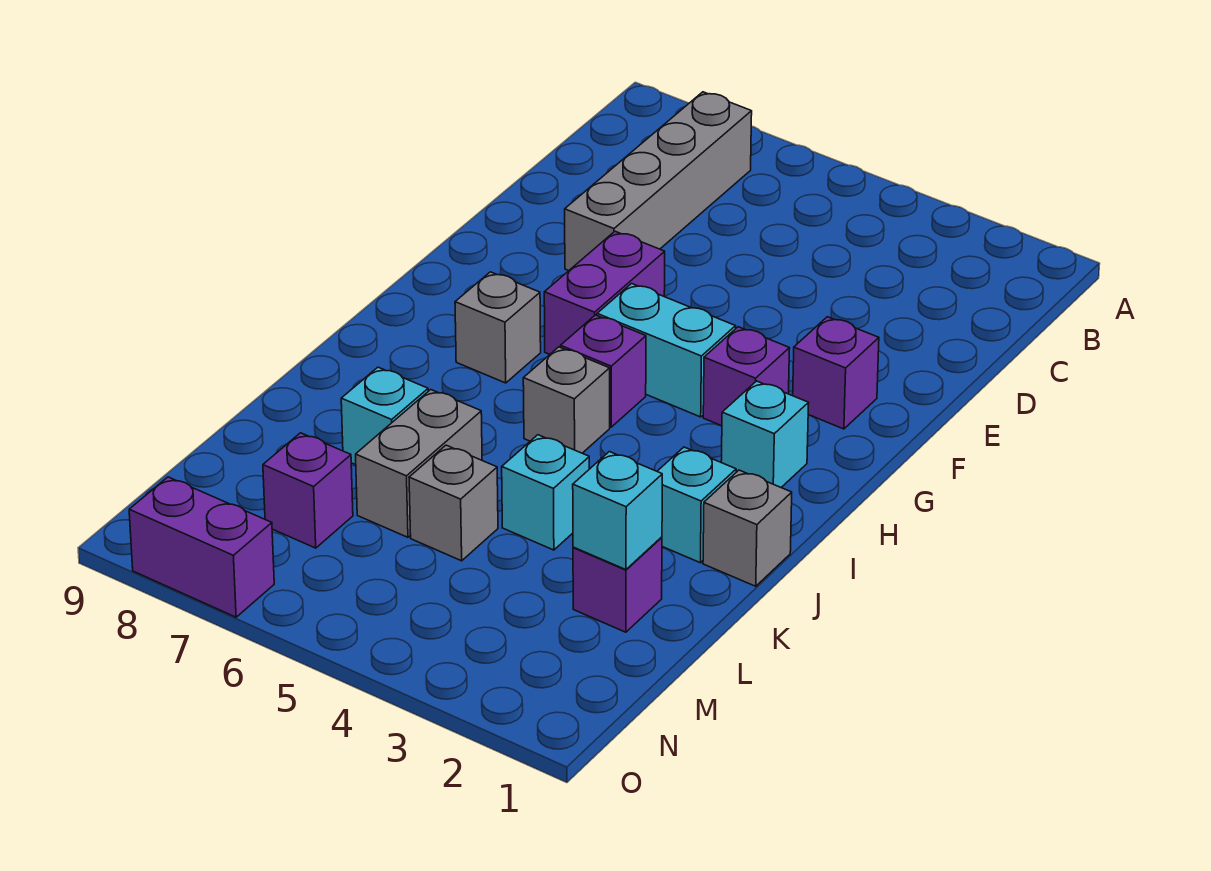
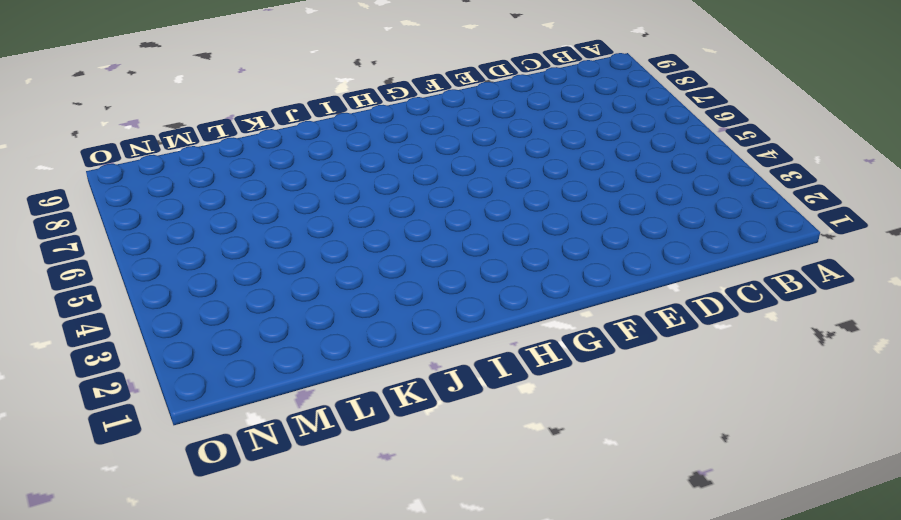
none -> grey 1x4 brick [565,92,752,271]
none -> purple 1x1 brick [793,317,879,429]
none -> purple 1x2 brick [544,231,665,354]

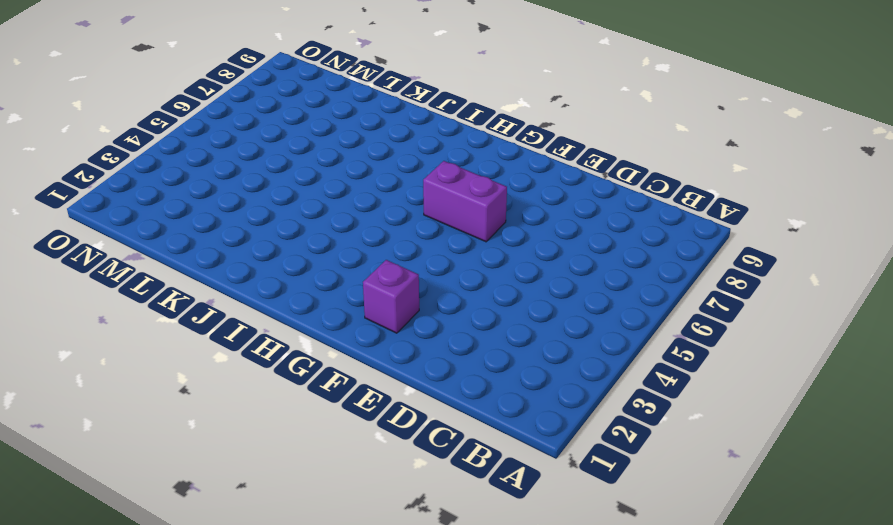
none -> grey 1x4 brick [565,92,752,271]
none -> purple 1x1 brick [703,327,790,426]
none -> cyan 1x2 brick [597,283,736,417]

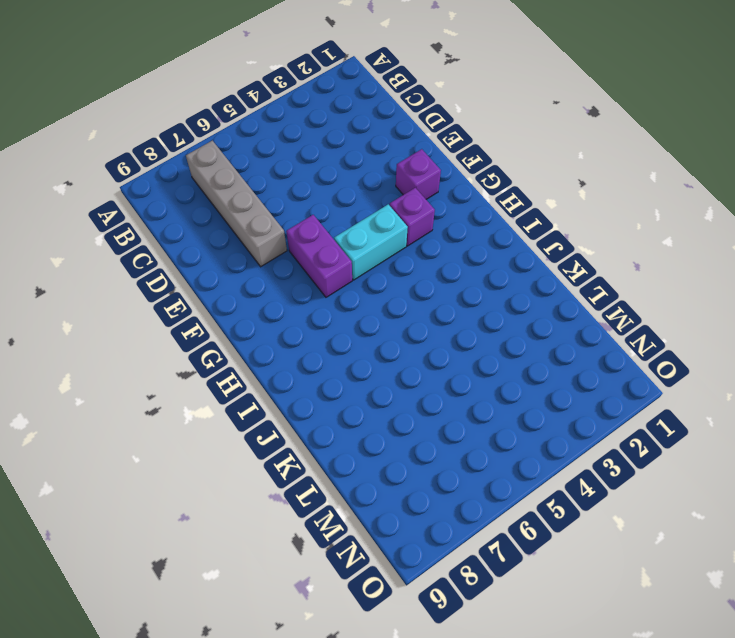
none -> cyan 1x1 brick [721,381,809,487]
none -> purple 1x1 brick [561,315,646,427]
none -> grey 1x1 brick [455,272,541,383]

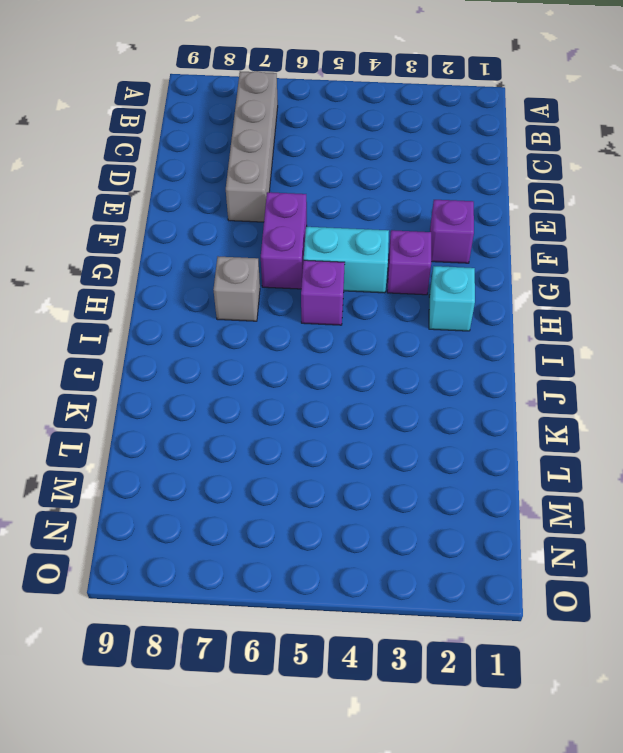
none -> grey 1x1 brick [523,347,610,453]
none -> grey 1x1 brick [703,470,792,586]
none -> cyan 1x1 brick [657,447,736,563]

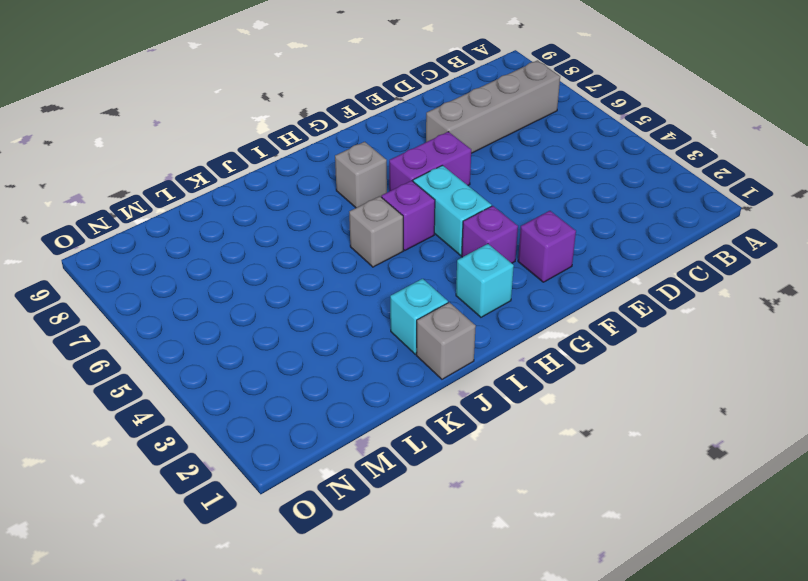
none -> cyan 1x1 brick [502,435,589,550]
none -> grey 1x2 brick [356,390,482,537]
none -> cyan 1x1 brick [341,367,428,465]

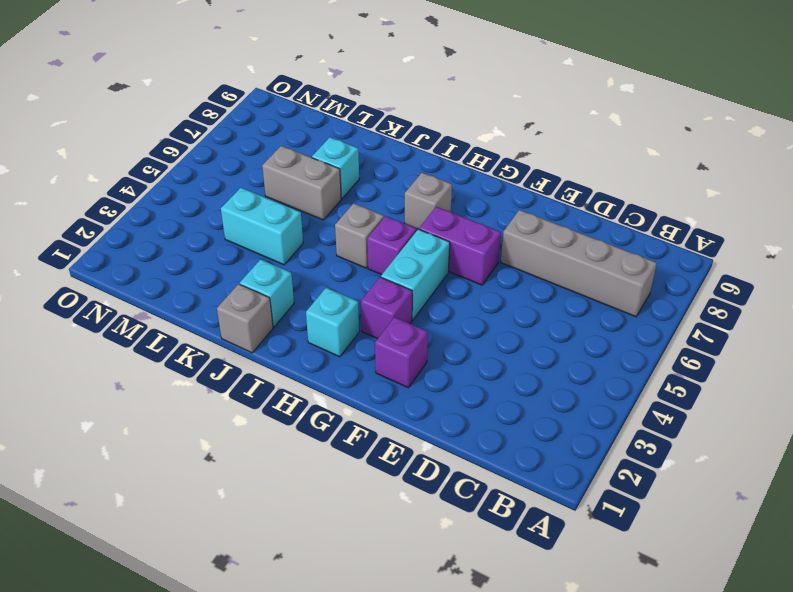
cyan 1x2 brick [221,188,303,265] -> cyan 1x1 brick [502,435,589,550]
none -> purple 1x1 brick [573,537,662,632]
none -> grey 1x1 brick [409,445,498,561]
none -> purple 1x1 brick [263,433,353,548]

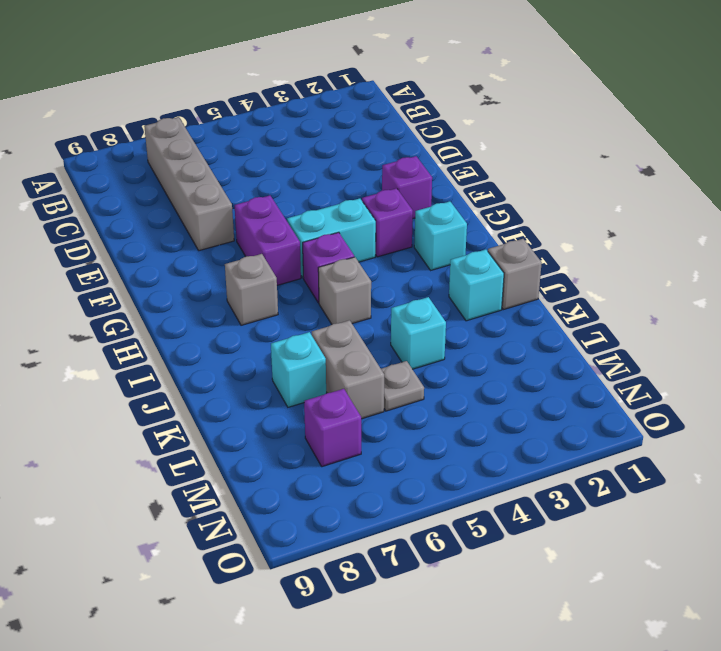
grey 1x1 plate [381,361,424,411] -> grey 1x1 brick [409,445,498,561]
none -> purple 1x1 brick [573,537,662,632]
none -> purple 1x2 brick [129,477,274,617]
none -> cyan 1x1 brick [573,452,662,570]

